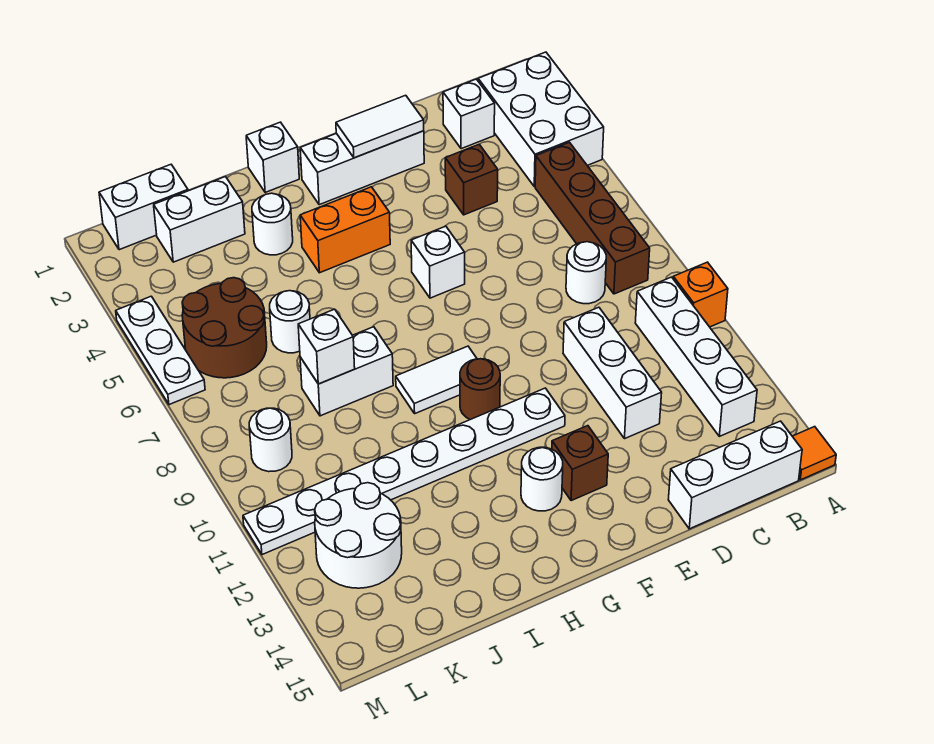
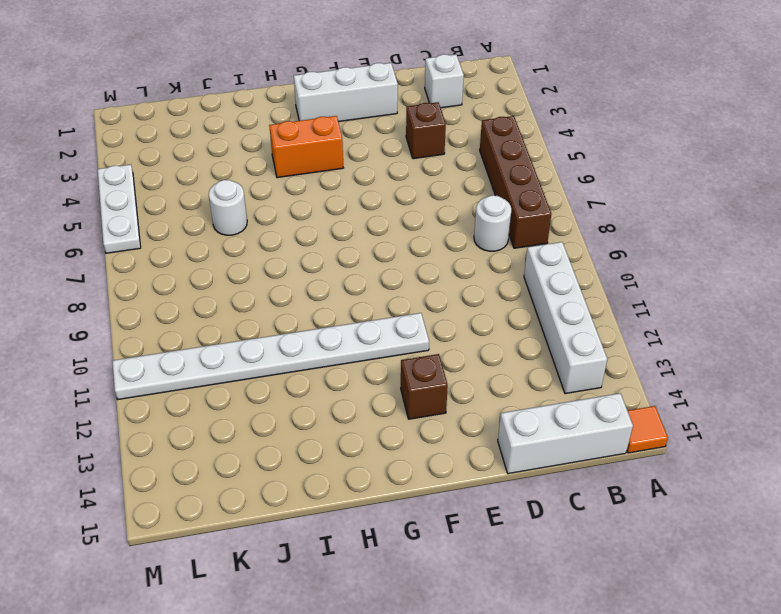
none -> white 2x3 brick [478,52,604,187]
none -> orange 1x1 brick [673,262,728,327]
none -> white 1x3 brick [563,307,662,439]
none -> white 1x1 brick [411,226,465,298]

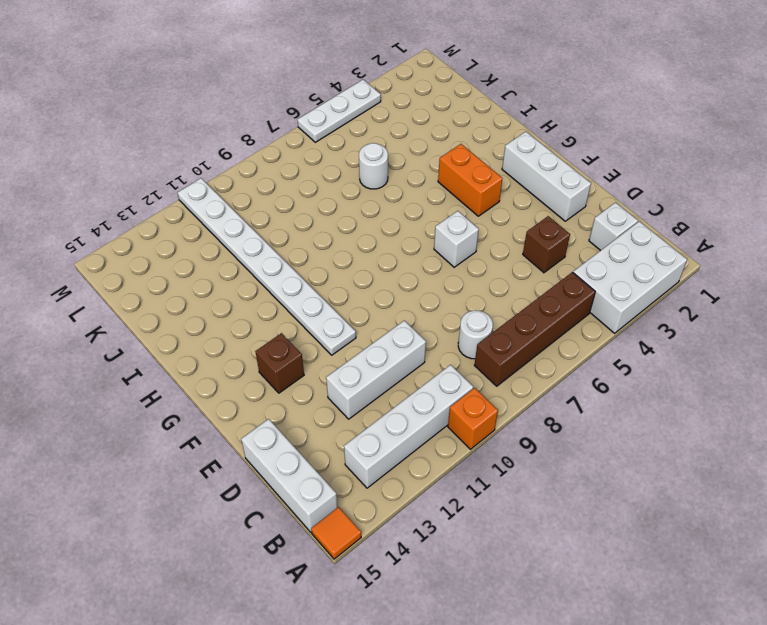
none -> white 1x2 tile [396,346,477,413]
none -> brown 1x1 round brick [460,359,500,420]
none -> white 1x1 round brick [521,447,563,511]
none -> white 1x1 brick [246,122,299,192]

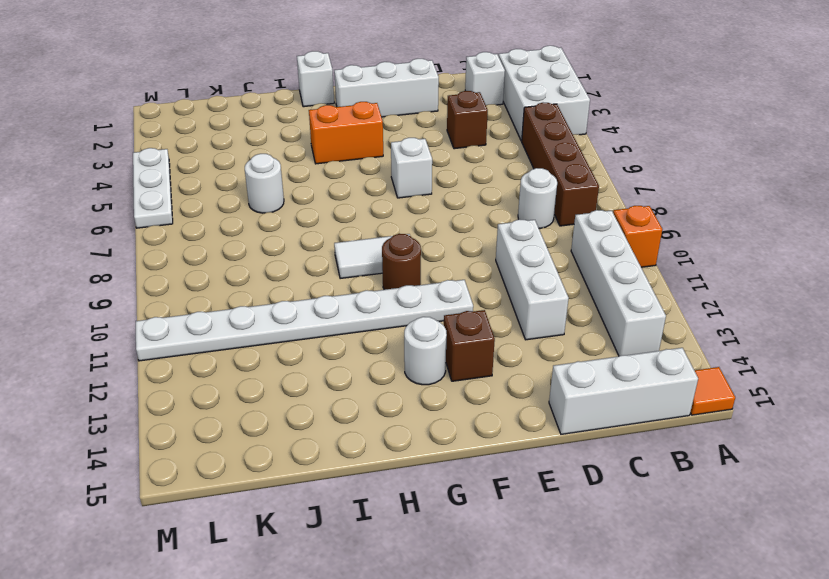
none -> white 1x1 round brick [252,193,293,255]
none -> white 1x2 brick [300,327,393,416]
none -> white 1x2 brick [154,177,245,262]
none -> white 1x2 brick [99,165,188,250]

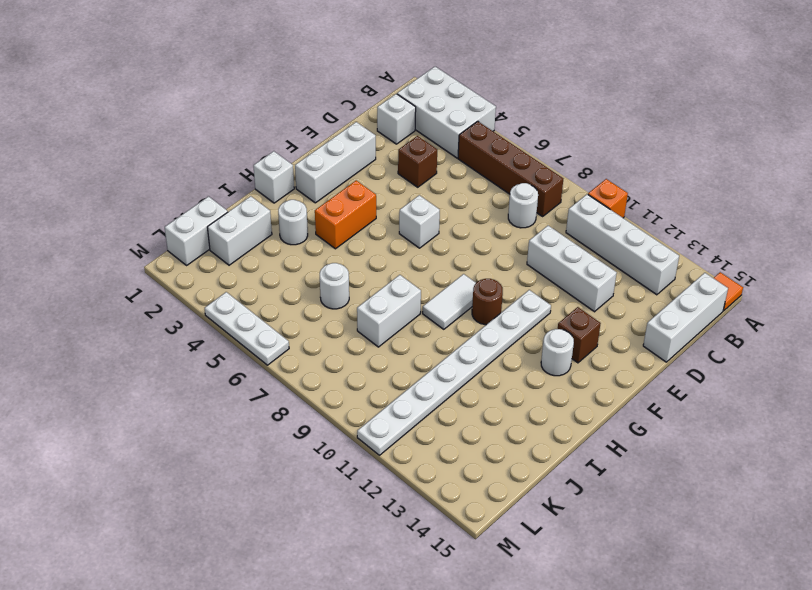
none -> brown 2x2 round brick [182,278,267,378]
none -> white 2x2 round brick [315,483,402,588]
none -> white 1x1 round brick [249,408,292,472]
none -> white 1x2 tile [336,95,424,158]

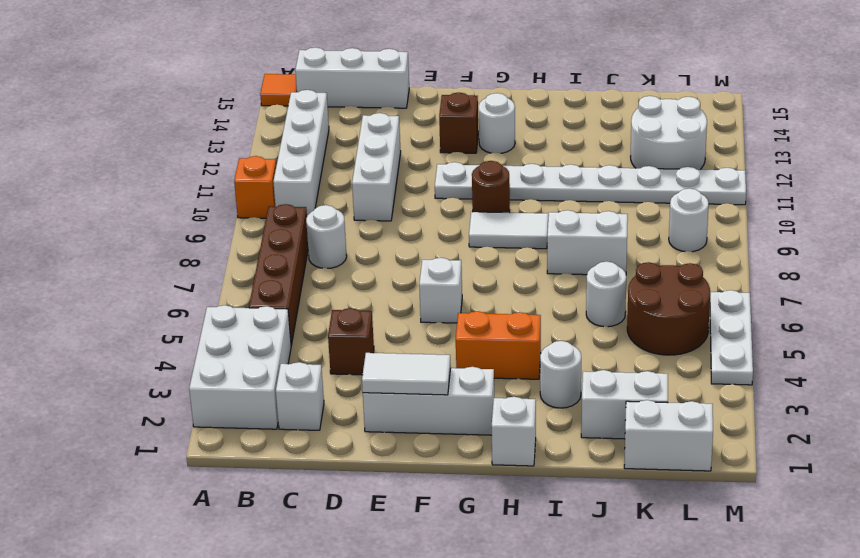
none -> white 1x1 brick [298,309,355,384]

